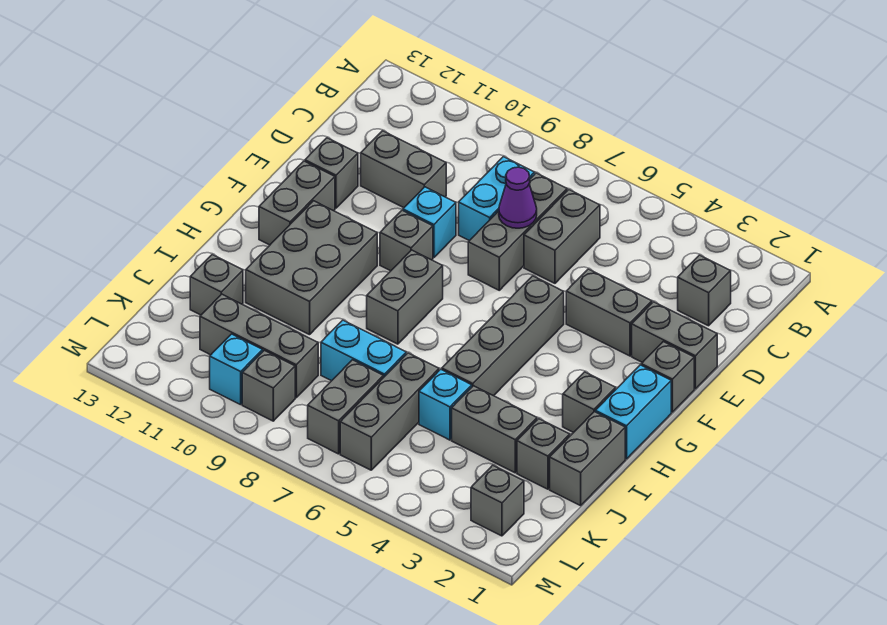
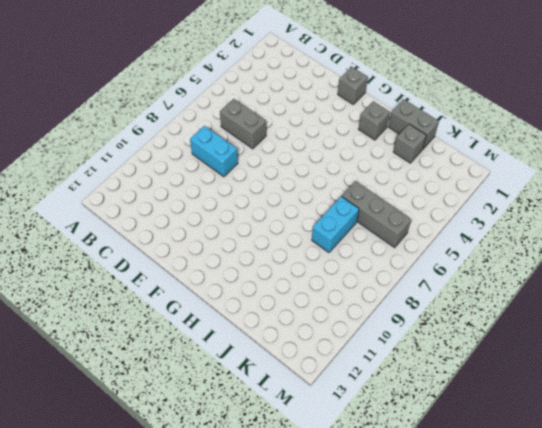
none -> grey 1x1 brick [678,255,731,326]
none -> grey 1x3 brick [468,173,567,290]
none -> grey 1x2 brick [361,131,446,208]
none -> grey 1x2 brick [632,302,717,389]

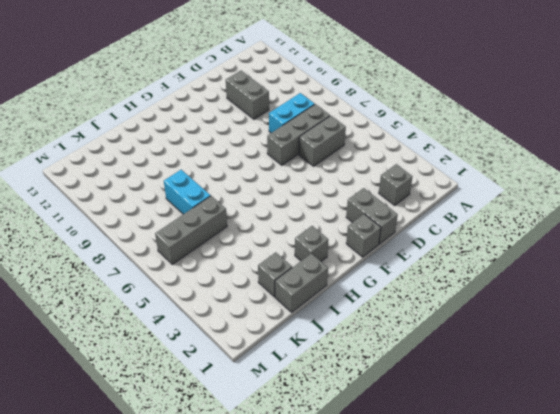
none -> grey 1x2 brick [566,269,652,356]
none -> cyan 1x1 brick [403,187,456,258]
none -> grey 1x1 brick [305,138,358,208]
none -> grey 1x4 brick [442,276,564,396]

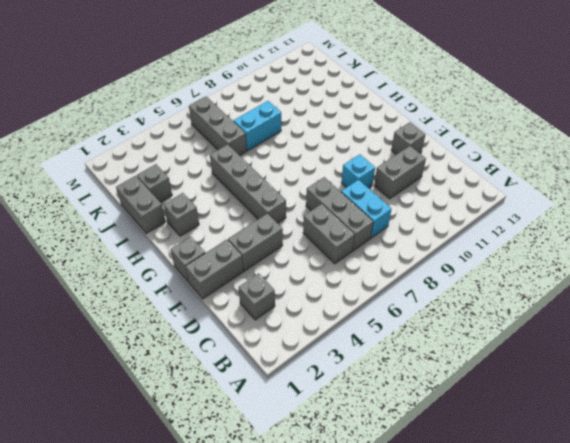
none -> grey 1x1 brick [380,210,433,271]
none -> grey 1x2 brick [259,161,335,245]
none -> cyan 1x2 brick [595,365,671,459]
none -> grey 1x2 brick [367,250,443,344]

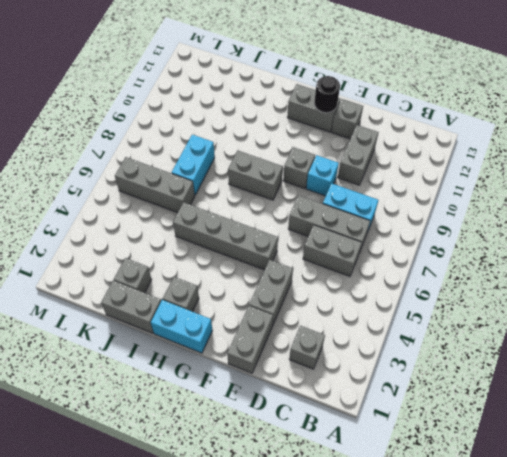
black 1x1 round brick [314,76,340,113] -> none
none -> grey 1x1 brick [641,342,694,412]
none -> grey 2x3 brick [246,201,377,335]
none -> grey 1x2 brick [452,386,537,473]
none -> cyan 1x1 brick [419,369,472,440]

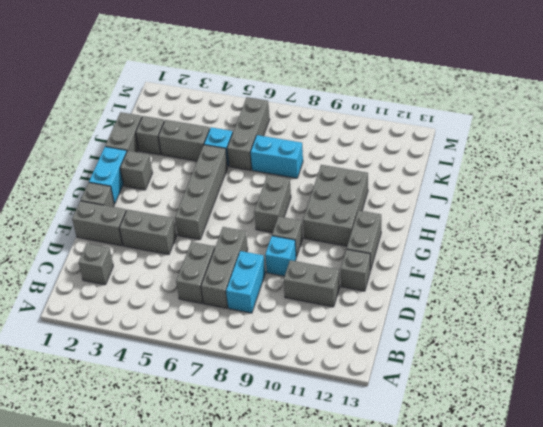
none -> grey 1x1 brick [190,255,243,315]
none -> grey 1x2 brick [308,360,384,454]
none -> grey 1x3 brick [200,294,318,398]
none -> grey 1x1 brick [471,465,524,536]

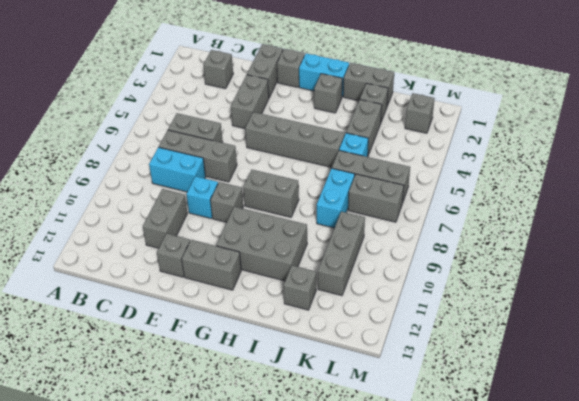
none -> grey 1x1 brick [242,350,295,421]
none -> cyan 1x1 brick [210,334,263,405]
none -> purple 1x1 cone [499,167,537,228]

